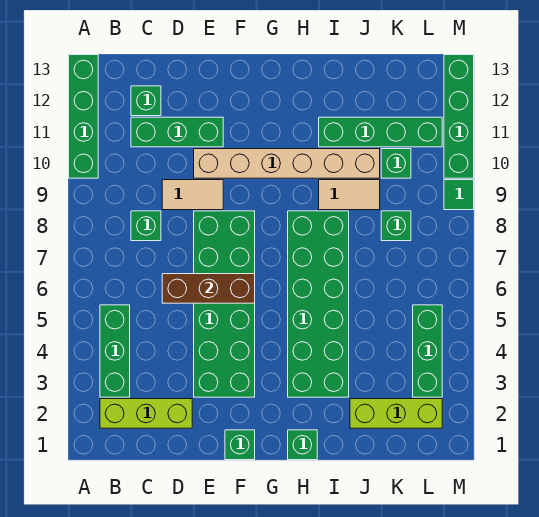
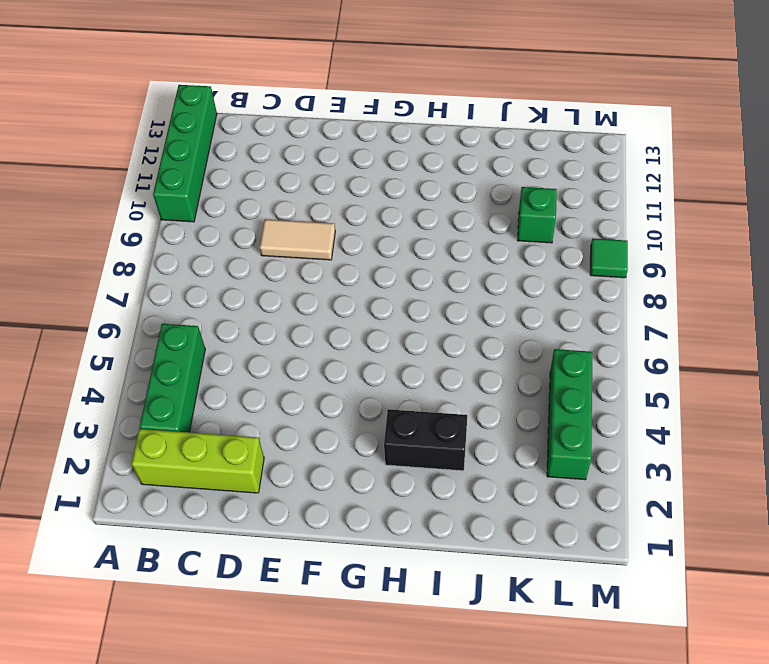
black 1x2 brick [384,409,467,471] -> green 2x6 brick [288,211,349,397]
none -> green 1x1 brick [131,211,161,241]
none -> green 1x3 brick [131,117,223,147]
none -> green 1x1 brick [131,86,161,116]

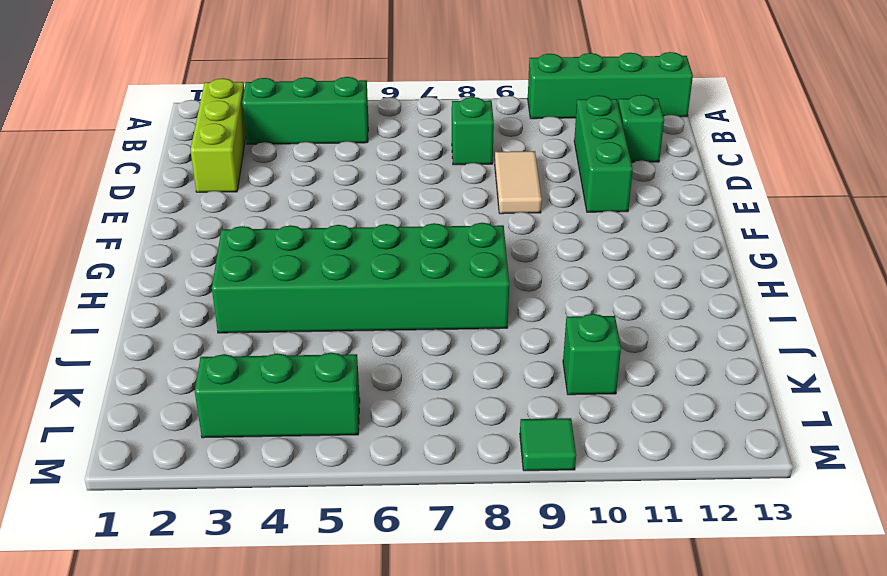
none -> green 2x6 brick [194,211,255,397]
none -> tan 1x6 brick [194,149,380,178]
none -> green 1x1 brick [225,430,255,460]

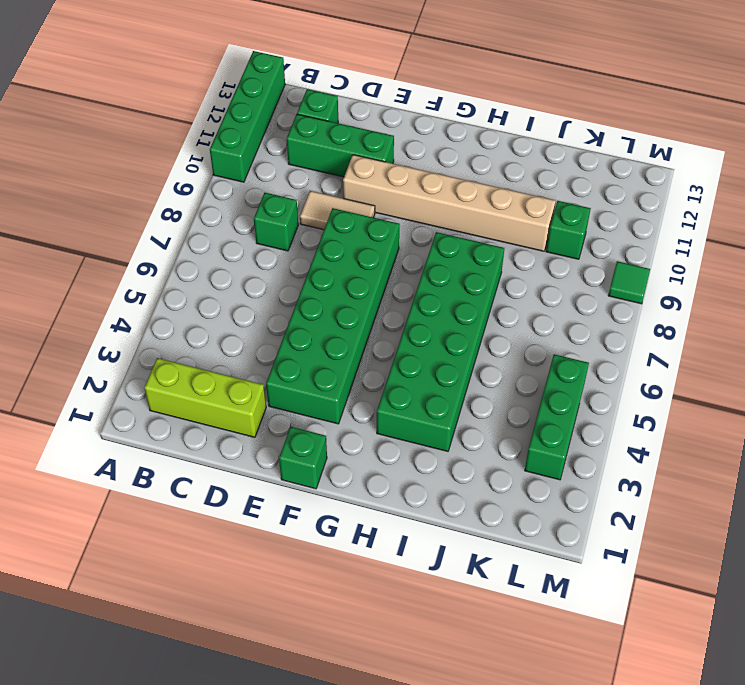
none -> green 1x3 brick [100,305,130,397]
none -> green 1x1 brick [288,430,317,460]
none -> tan 1x2 tile [319,180,380,210]

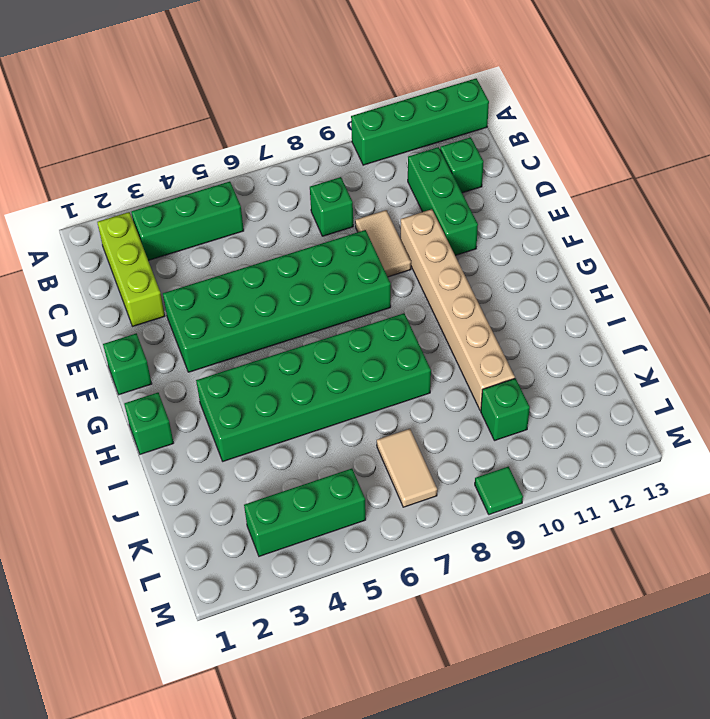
tan 1x2 tile [377,429,437,507] -> tan 1x2 tile moved to [319,180,380,210]
none -> green 1x4 brick [319,117,442,147]
none -> lime 1x3 brick [350,399,442,428]
none -> green 1x1 brick [381,211,411,241]

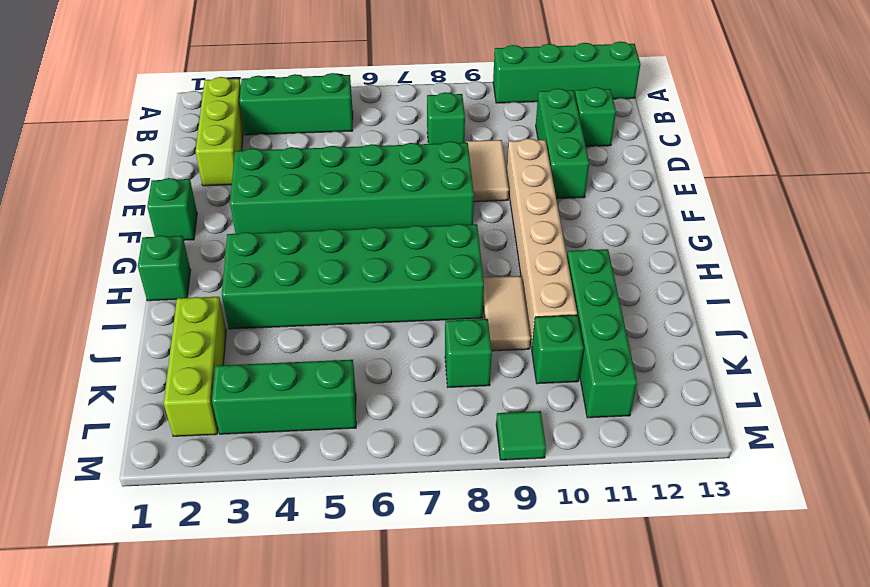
none -> green 1x4 brick [444,55,474,178]
none -> brown 1x3 brick [162,274,255,303]

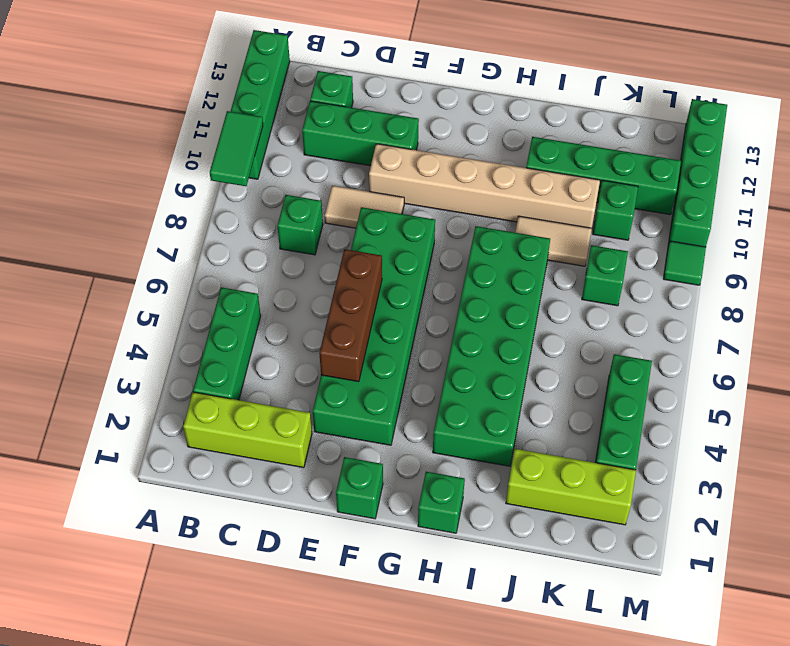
green 1x2 tile [210,111,263,186] -> none
brown 1x3 brick [319,249,382,382] -> brown 1x3 brick turned to [162,274,255,303]

